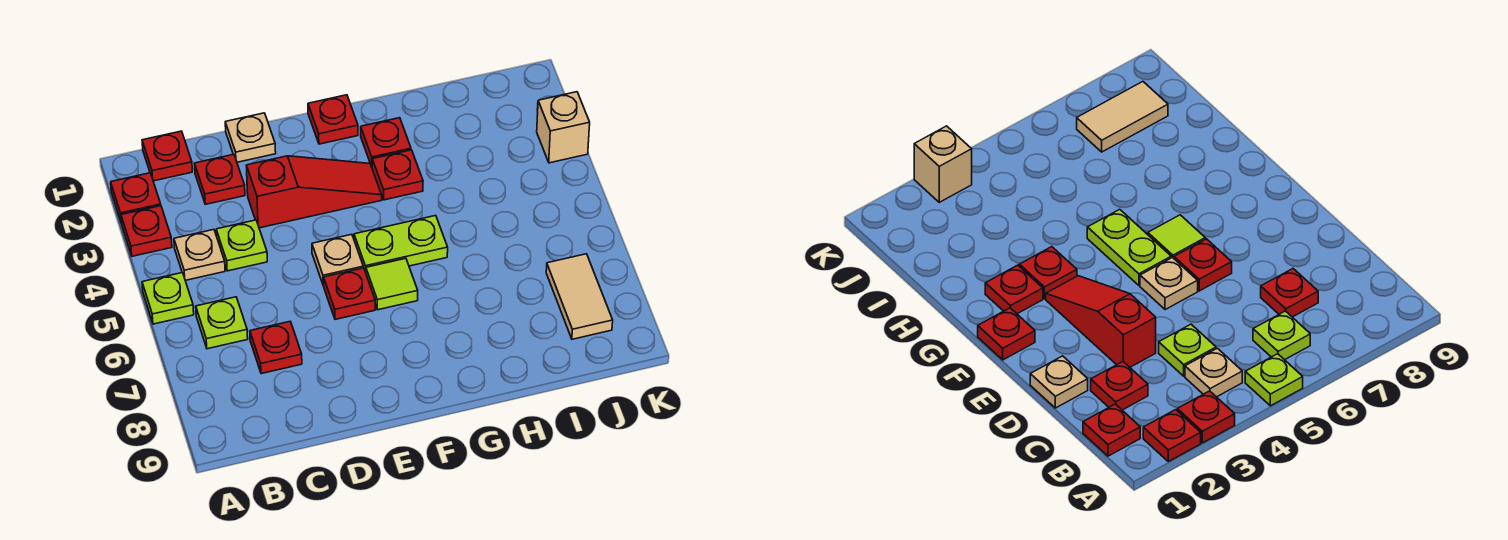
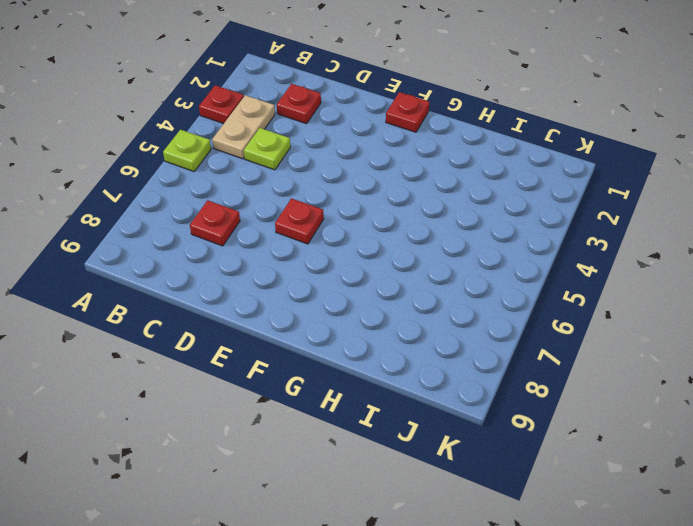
tan 1x2 plate [212,95,275,159] -> tan 1x1 plate [174,230,225,280]
none -> red 1x1 plate [111,173,161,223]
none -> red 1x1 plate [142,131,192,181]
none -> lime 1x1 plate [196,297,248,349]

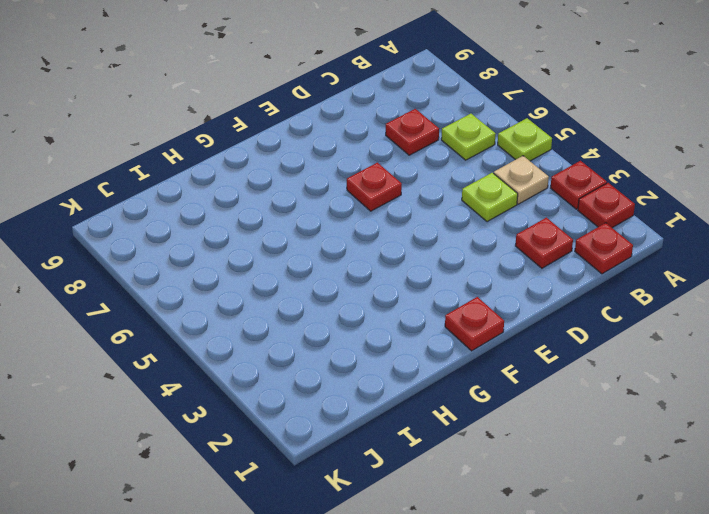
none -> tan 1x1 plate [225,113,276,162]
none -> red 1x3 slope [246,156,382,228]
none -> tan 1x1 plate [312,234,363,285]

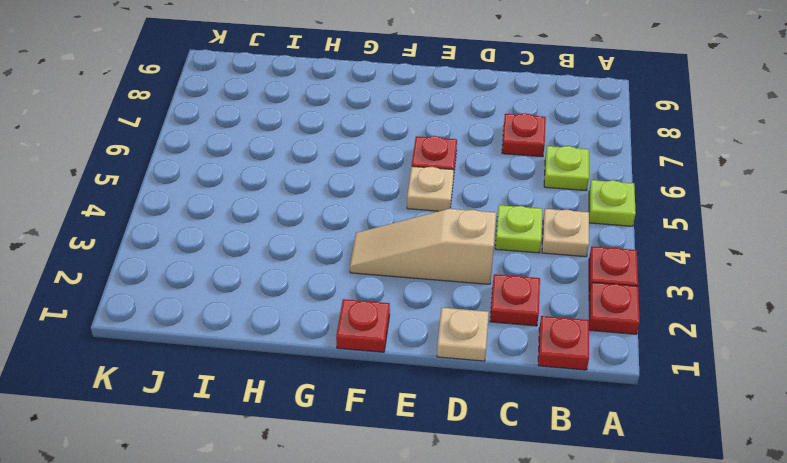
tan 1x3 slope [350,209,496,284] -> red 1x3 slope [246,156,382,228]
none -> lime 1x2 plate [354,216,448,272]
none -> lime 1x1 tile [366,258,418,310]
none -> red 1x1 plate [361,118,411,167]

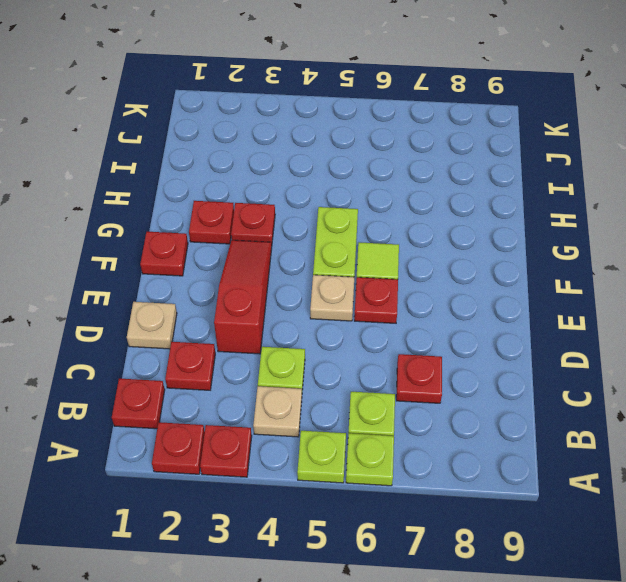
lime 1x1 plate [346,433,394,486] -> none
none -> tan 1x2 tile [546,254,613,339]
none -> tan 1x1 brick [537,92,590,163]

